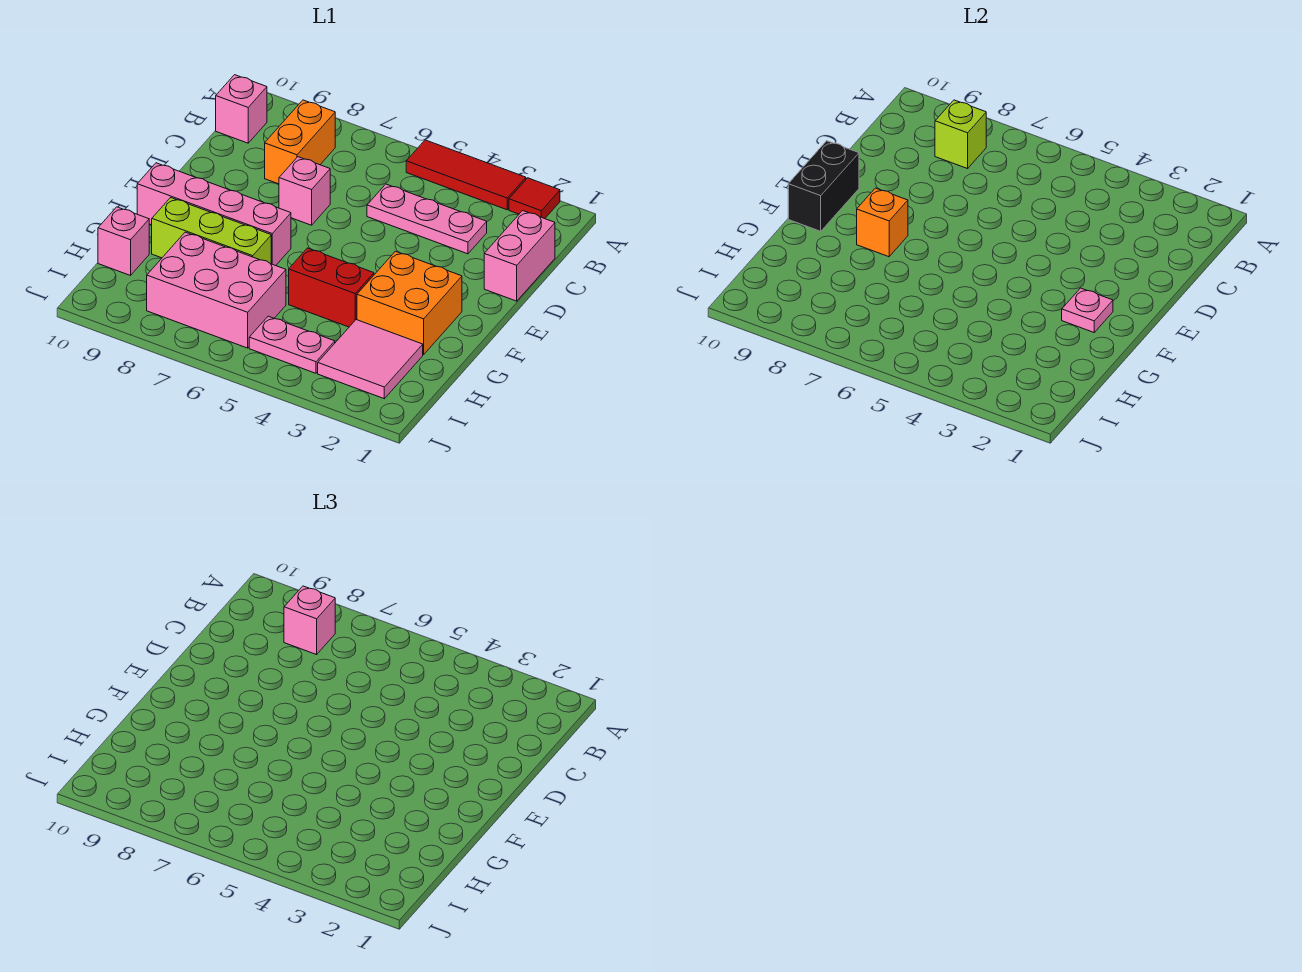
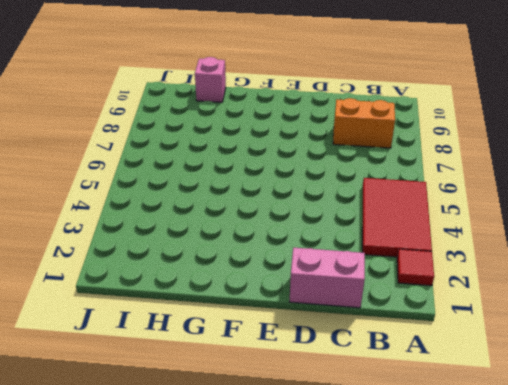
red 2x3 tile [362,178,432,257] -> red 1x3 tile [406,140,526,210]
none -> pink 1x1 brick [216,75,267,143]
none -> pink 1x3 plate [367,184,487,254]
none -> pink 1x1 brick [279,157,330,225]

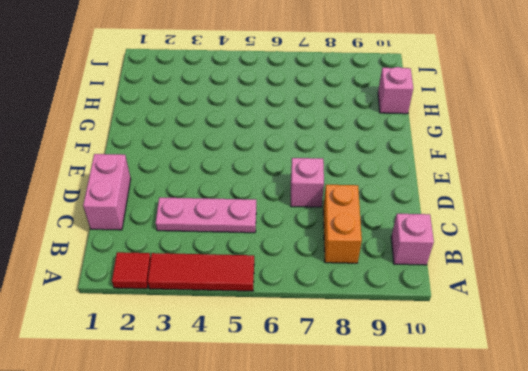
none -> orange 2x2 brick [357,251,462,355]
none -> pink 1x4 brick [137,163,291,266]
none -> red 1x2 brick [289,248,374,327]

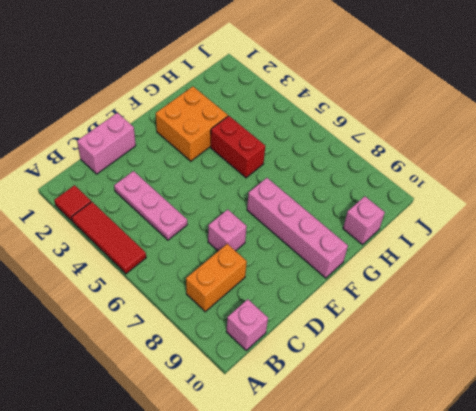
none -> lime 1x3 brick [152,198,271,264]
none -> pink 2x2 tile [318,320,423,399]
none -> pink 2x3 brick [147,232,286,348]

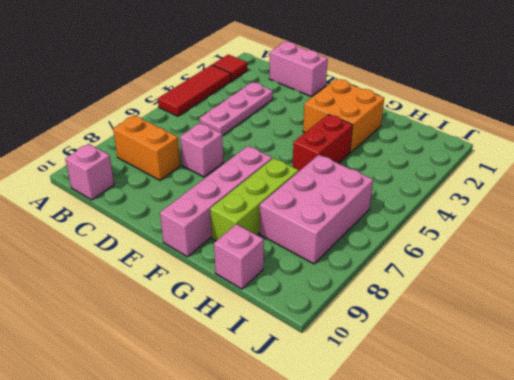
none -> pink 2x2 tile [318,320,423,399]
none -> pink 1x2 plate [249,316,335,373]
none -> lime 1x1 brick [935,100,986,169]

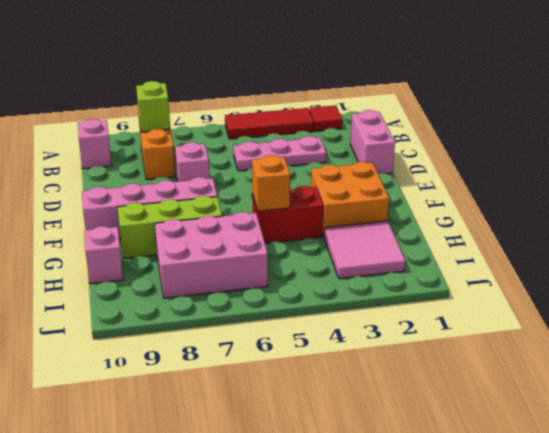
orange 1x1 brick [252,155,290,211] -> orange 1x1 brick moved to [857,188,908,257]
none -> pink 1x2 plate [249,316,335,373]
none -> black 1x2 brick [788,141,859,231]
none -> pink 1x1 plate [1062,288,1113,332]

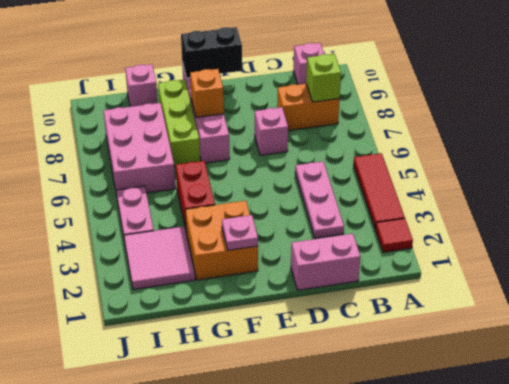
none -> pink 1x1 brick [284,586,335,655]

